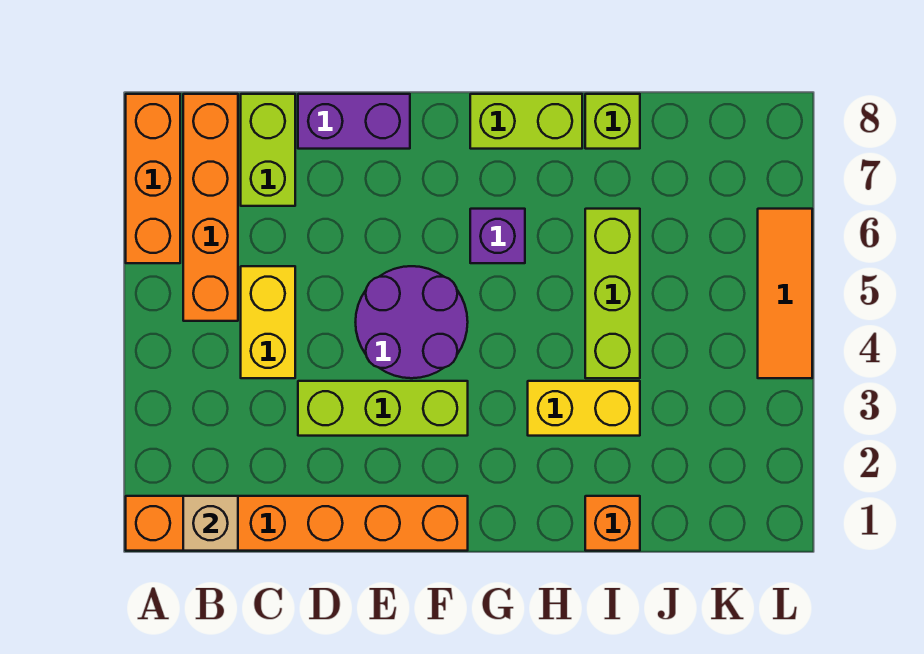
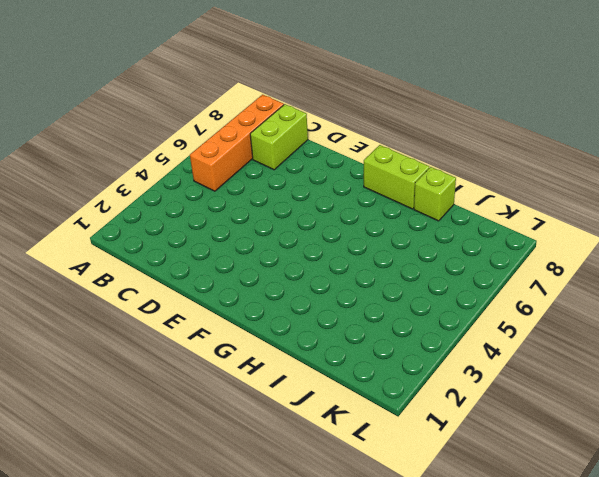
none -> orange 1x6 brick [126,496,468,551]
none -> orange 1x3 brick [126,94,180,263]
none -> yellow 1x2 brick [241,266,295,378]

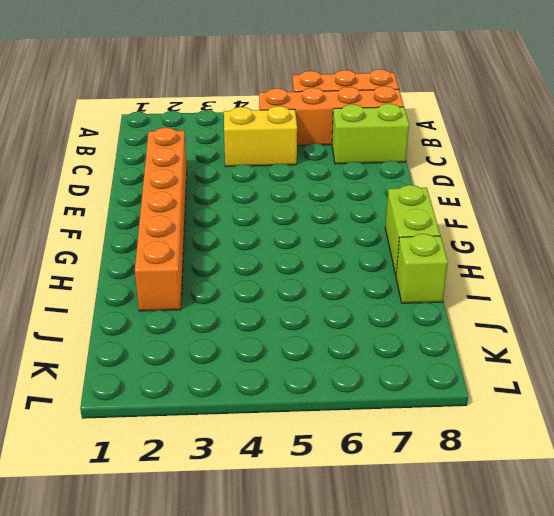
orange 1x6 brick [135,127,187,311] -> orange 1x6 brick moved to [126,496,468,551]
none -> lime 1x3 brick [298,381,468,436]
none -> purple 1x2 brick [298,94,410,149]
none -> purple 2x2 round brick [356,266,468,378]

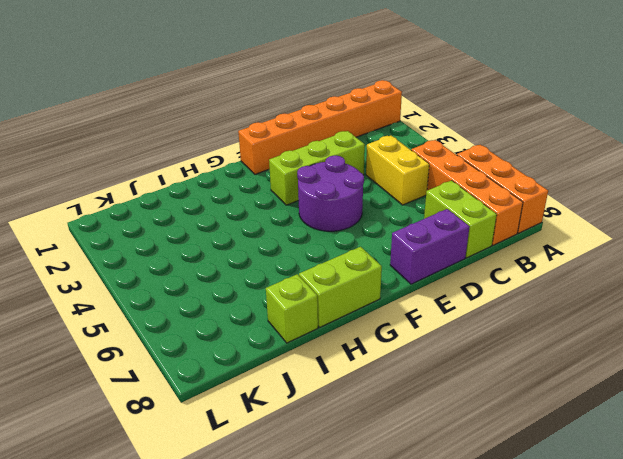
none -> purple 1x1 brick [470,209,525,263]
none -> yellow 1x2 brick [528,381,640,436]
none -> orange 1x1 brick [585,496,640,551]

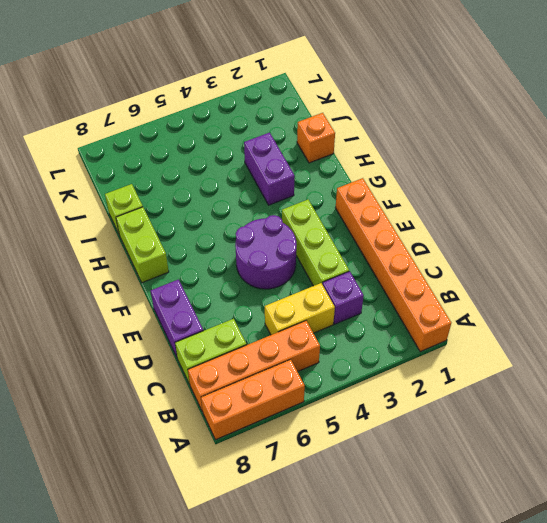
purple 1x1 brick [323,271,364,324] -> purple 1x1 brick moved to [470,209,525,263]
purple 1x2 brick [244,133,295,205] -> yellow 1x2 brick [528,381,640,436]
none -> lime 1x3 brick [585,209,640,378]
none -> orange 1x3 tile [758,209,812,378]
none -> tan 1x1 brick [183,496,238,551]

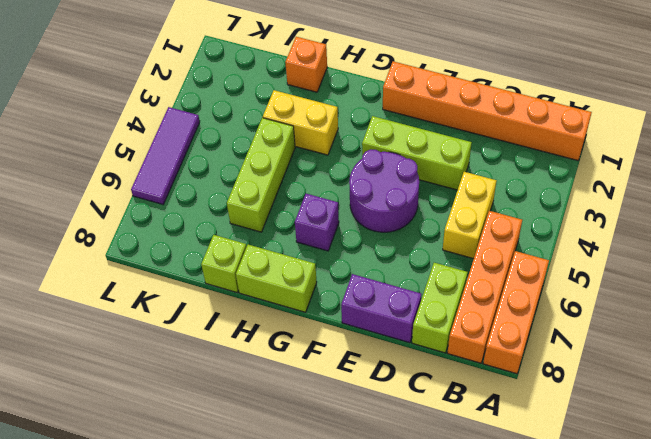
purple 1x3 tile [131,107,200,204] -> orange 1x3 tile [758,209,812,378]
none -> tan 1x1 brick [183,496,238,551]

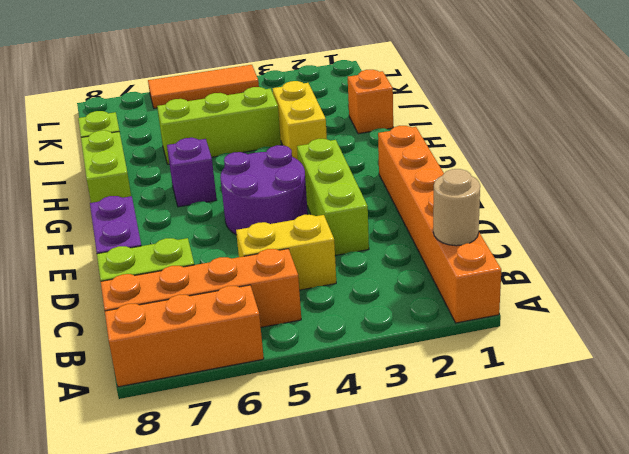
tan 1x1 round brick [433,169,480,246] -> tan 1x1 brick [183,496,238,551]

